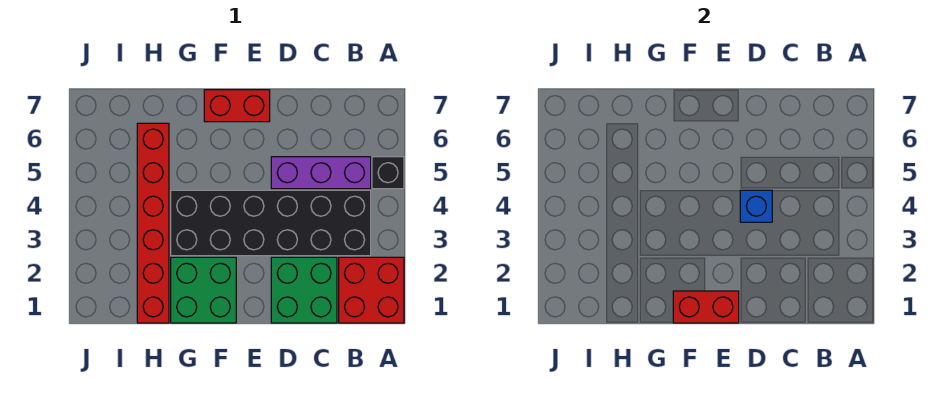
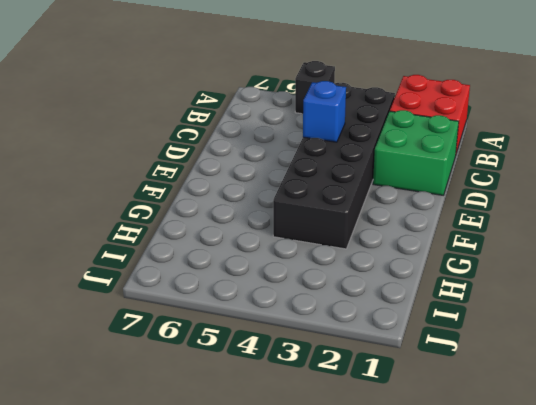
none -> purple 1x3 brick [271,157,371,189]
none -> red 1x2 brick [204,90,270,122]

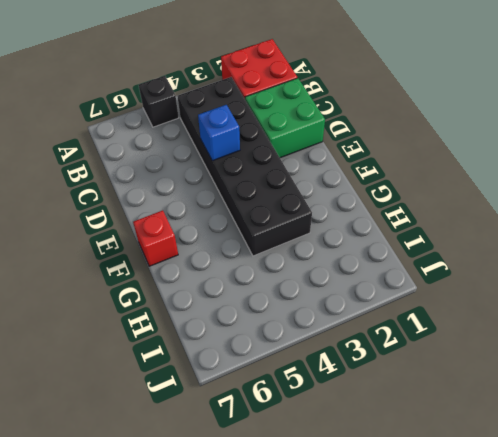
red 1x1 brick [133,210,178,266] -> red 1x2 brick [204,90,270,122]
none -> purple 1x3 brick [271,157,371,189]
none -> green 2x2 brick [171,257,236,323]

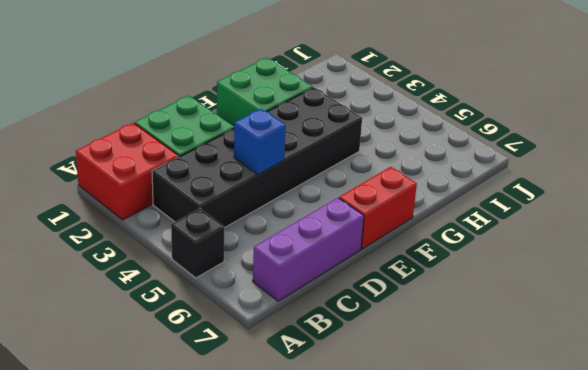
purple 1x3 brick [253,198,364,301] -> purple 1x3 brick moved to [271,157,371,189]
none -> red 1x6 brick [137,123,169,323]
none -> red 1x2 brick [673,291,739,323]

